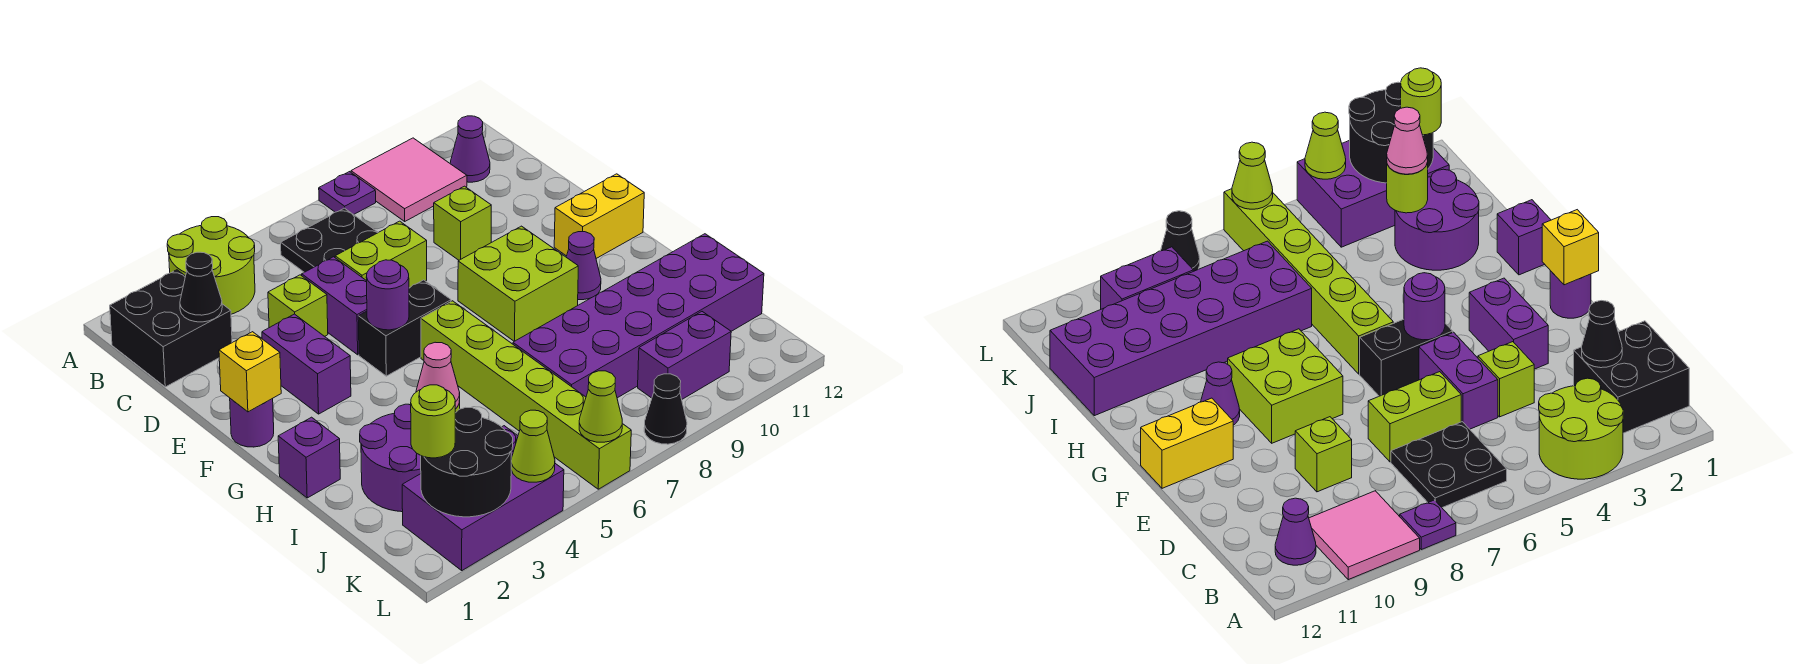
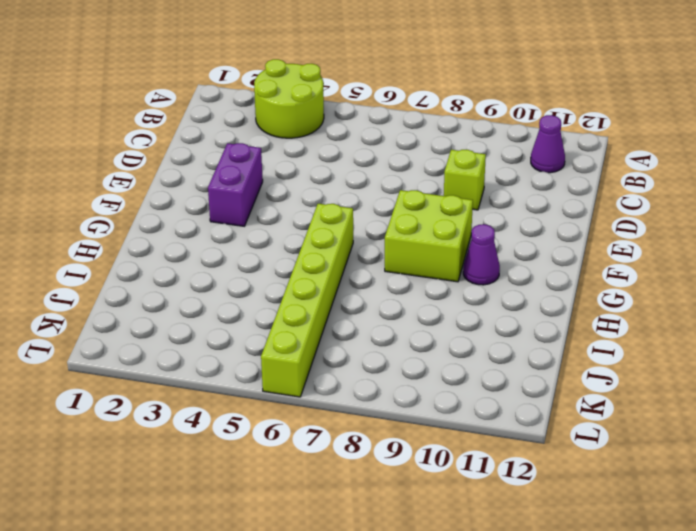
none -> purple 1x1 plate [319,172,376,215]
none -> pink 2x2 tile [351,138,467,221]
none -> black 2x2 brick [110,270,232,387]
none -> black 2x2 plate [281,208,378,272]

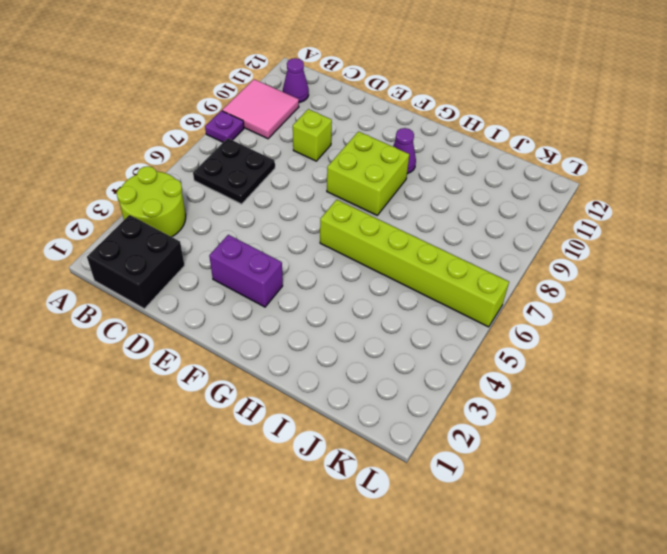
none -> lime 1x1 brick [268,275,328,336]
none -> purple 1x2 brick [302,257,367,355]
none -> lime 1x2 brick [335,221,427,288]
none -> purple 1x1 round brick [230,399,274,447]

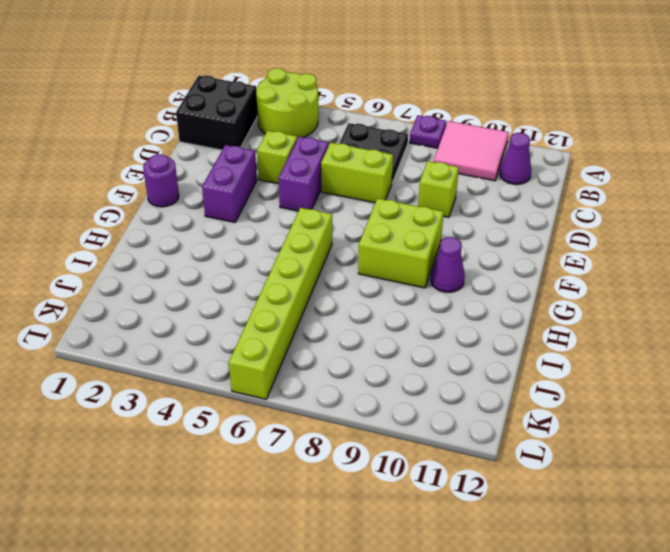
none -> black 1x2 brick [358,280,451,376]
none -> yellow 1x2 brick [554,174,644,258]
none -> purple 1x1 brick [278,417,340,498]
none -> purple 2x2 round brick [360,404,421,512]

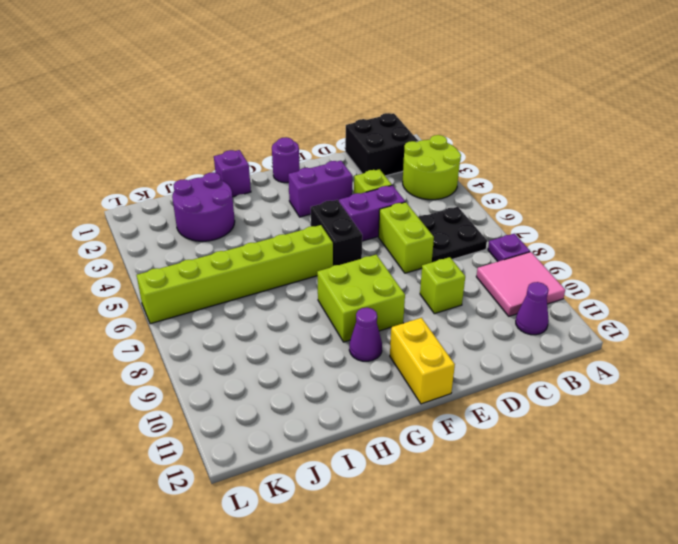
none -> purple 2x6 brick [513,234,764,398]
none -> purple 2x3 brick [402,426,564,570]
none -> purple 1x2 brick [638,312,731,399]
none -> black 1x1 cone [644,374,687,444]

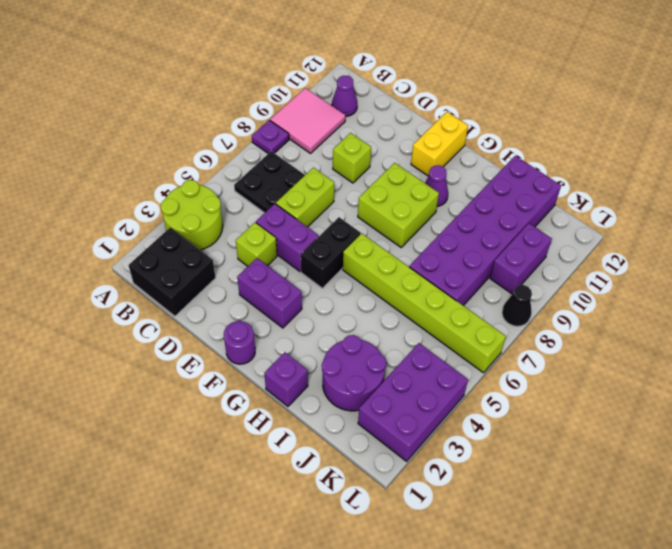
none -> black 1x1 cone [180,252,222,322]
none -> yellow 1x1 brick [219,332,281,412]
none -> purple 1x1 round brick [366,260,409,330]
none -> lime 1x1 round brick [1387,163,1428,213]

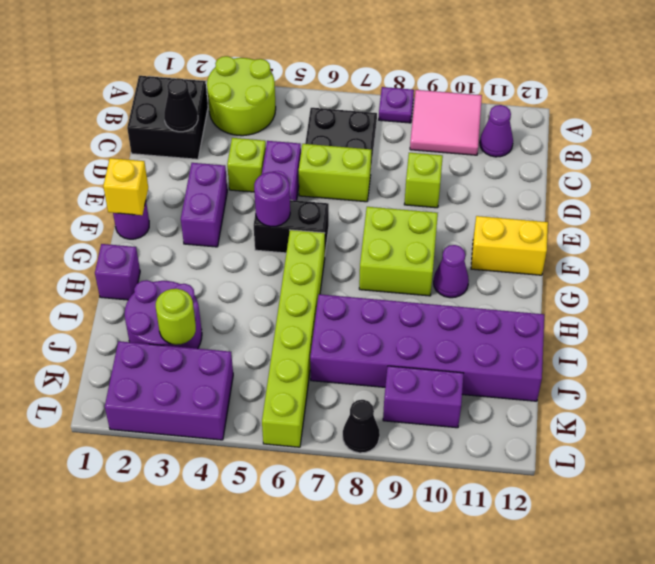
none -> black 2x2 round brick [421,407,513,517]
none -> lime 1x1 cone [511,410,555,482]
none -> lime 1x1 cone [579,371,622,442]
none -> pink 1x1 cone [416,342,460,409]

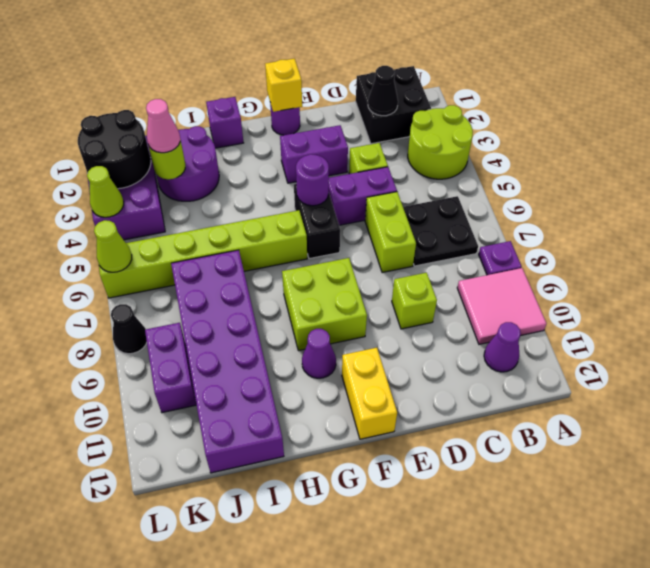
none -> lime 1x1 round brick [411,385,455,458]

